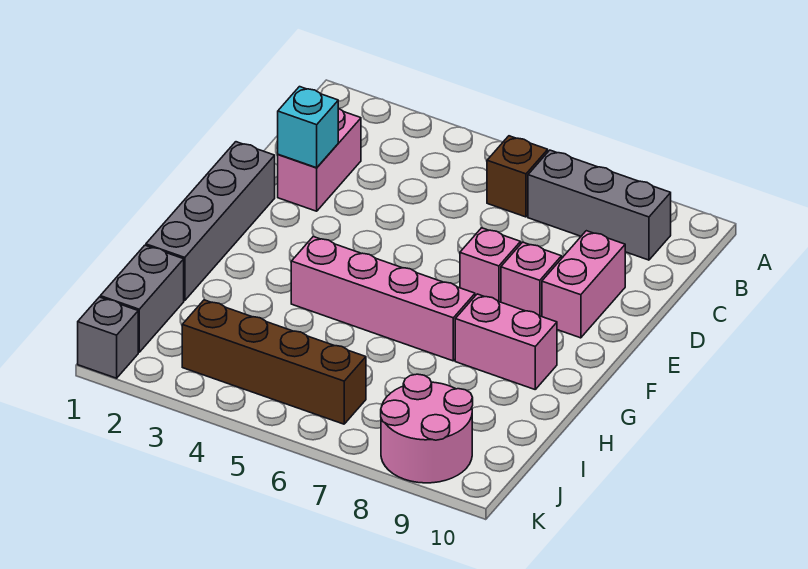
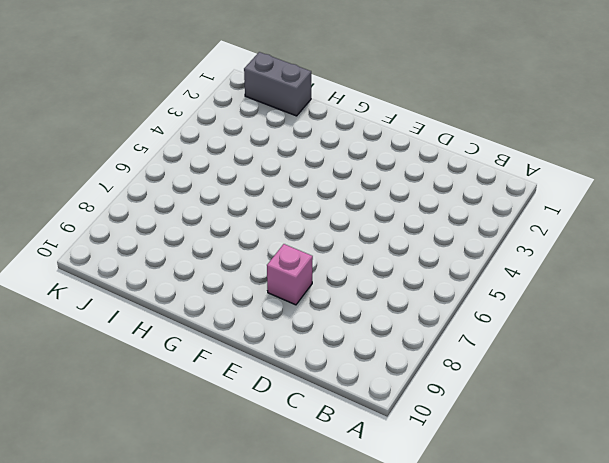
none -> brown 1x1 brick [487,136,548,217]
none -> grey 1x3 brick [528,150,671,260]
none -> pink 1x2 brick [278,108,361,211]

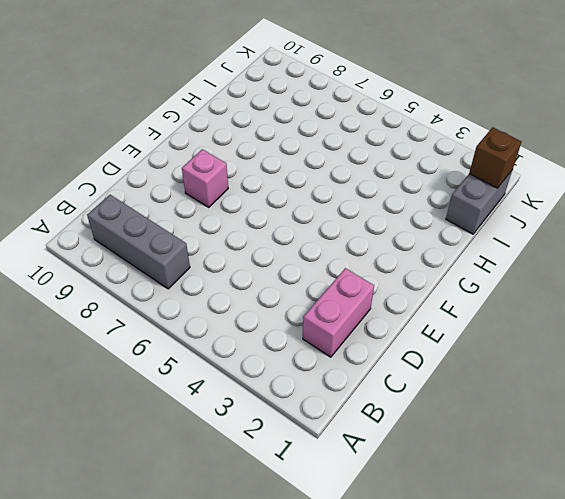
brown 1x1 brick [469,127,521,188] -> brown 1x1 brick moved to [487,136,548,217]
none -> pink 1x2 brick [542,231,625,338]
none -> grey 1x4 brick [146,142,275,301]
none -> pink 1x1 brick [460,228,521,302]

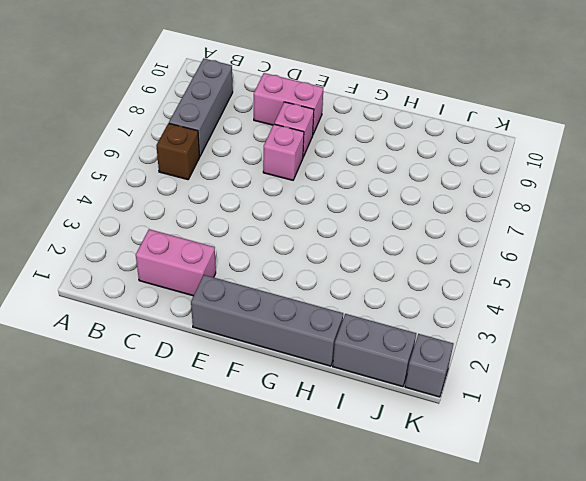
none -> pink 1x4 brick [291,237,475,361]
none -> pink 1x2 brick [455,294,557,389]
none -> brown 1x4 brick [182,300,366,424]

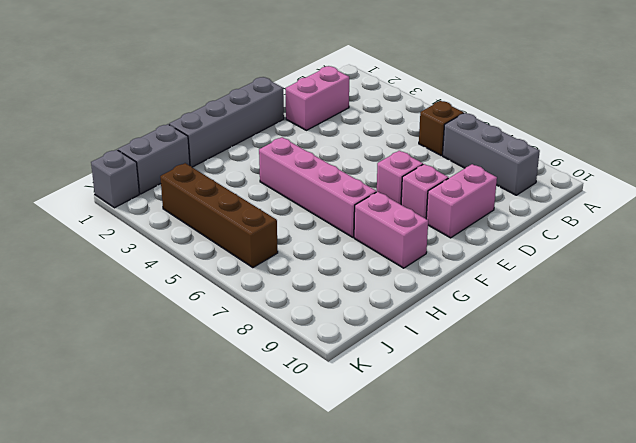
none -> pink 2x2 round brick [381,374,473,483]
none -> cyan 1x1 brick [278,87,338,168]

